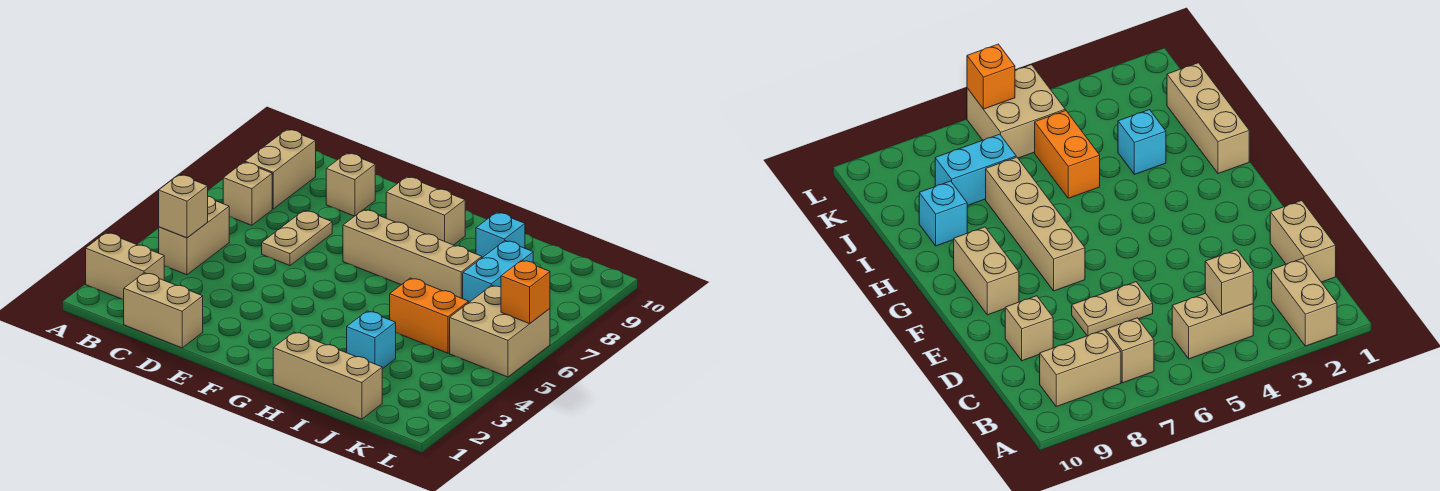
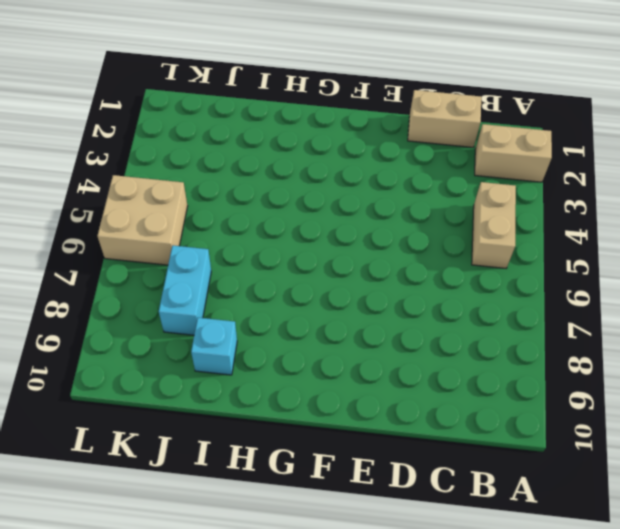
none -> tan 1x1 brick [223,162,272,225]
none -> tan 1x2 brick [245,129,316,209]
none -> tan 1x2 plate [262,211,332,266]

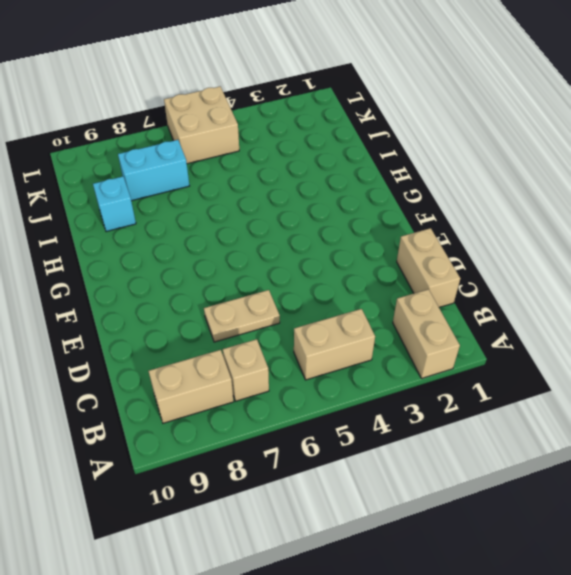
none -> tan 1x1 brick [326,153,375,216]
none -> tan 1x4 brick [343,210,482,299]
none -> tan 1x2 brick [386,177,465,245]

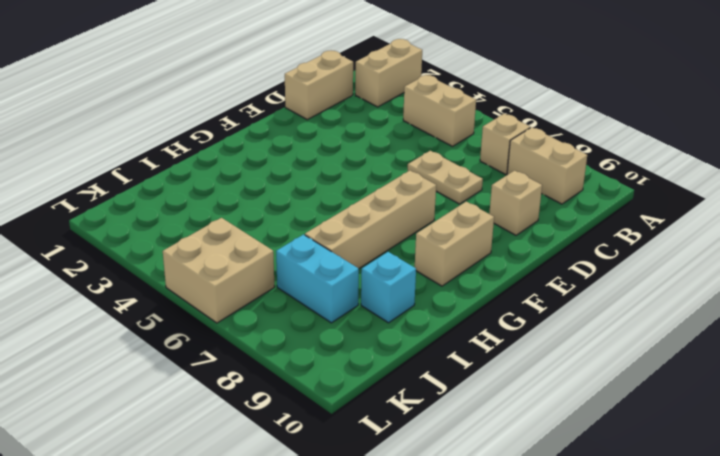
none -> tan 1x3 brick [273,332,382,419]
none -> cyan 1x1 brick [347,311,396,369]
none -> orange 1x2 brick [390,278,469,353]

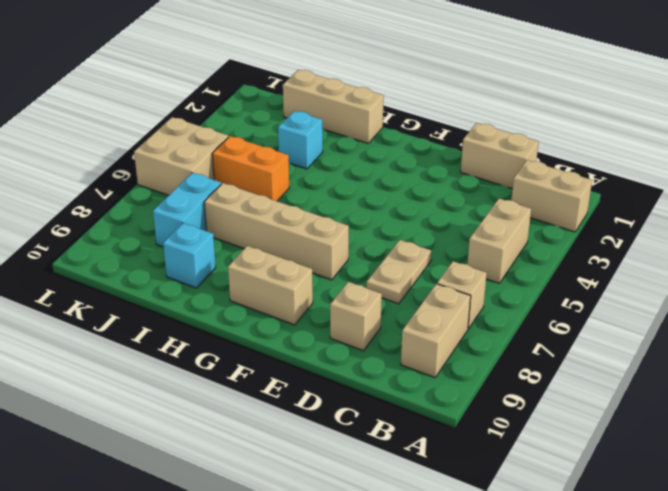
none -> tan 1x1 brick [159,175,208,238]
none -> orange 1x1 brick [501,260,550,324]

